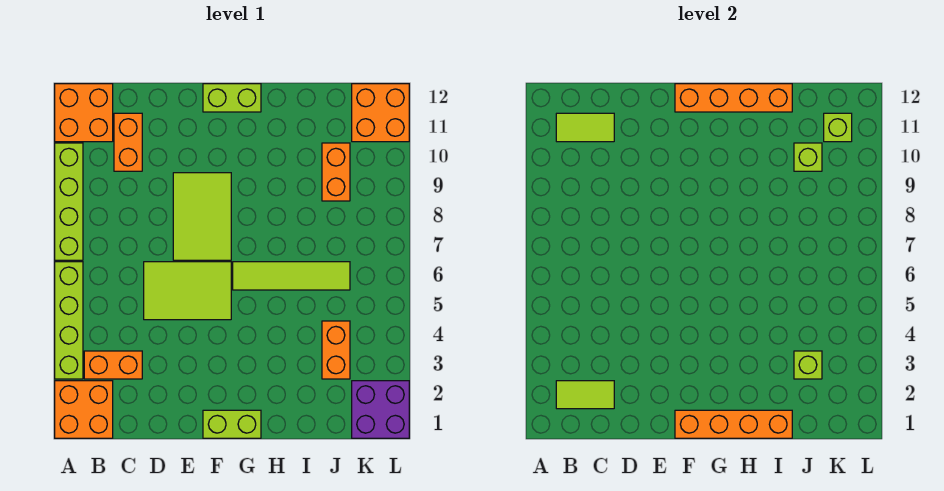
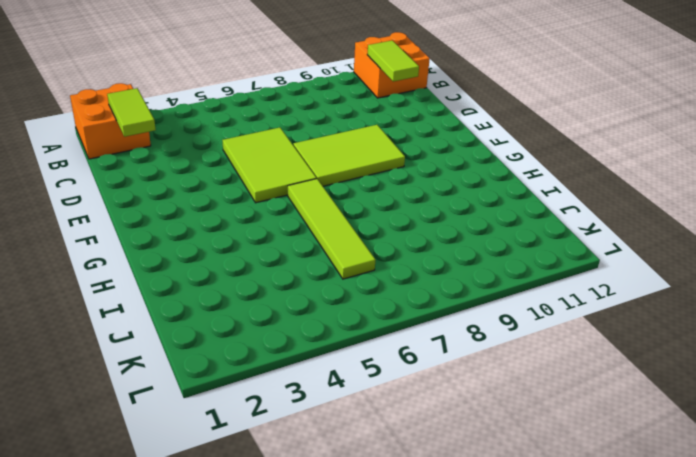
none -> lime 1x4 brick [55,262,83,379]
none -> lime 1x4 brick [55,143,83,260]
none -> orange 1x2 brick [84,351,142,379]

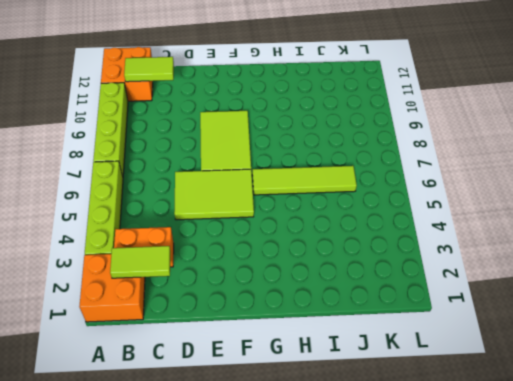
none -> orange 1x2 brick [114,113,142,171]
none -> lime 1x2 brick [203,410,261,438]
none -> lime 1x2 brick [203,84,261,112]

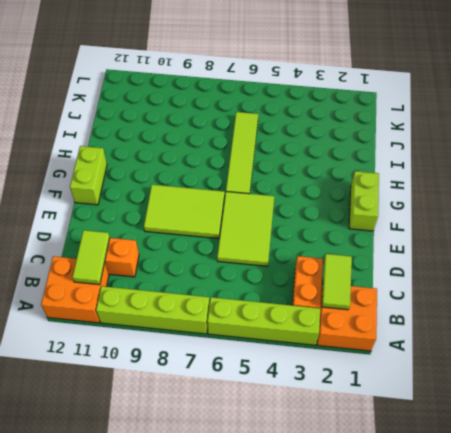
none -> orange 1x2 brick [322,321,350,379]
none -> orange 1x2 brick [322,143,350,201]
none -> purple 2x2 brick [352,381,409,438]

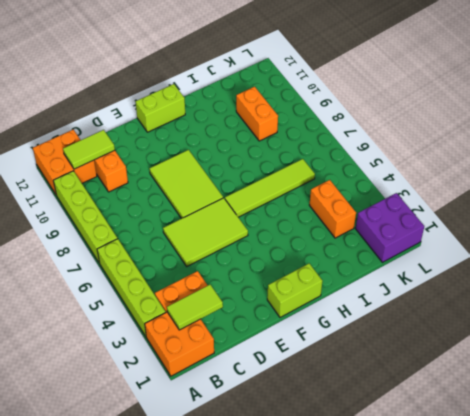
none -> orange 2x2 brick [352,84,409,142]
none -> orange 1x4 brick [675,410,792,438]
none -> orange 1x4 brick [675,84,792,112]

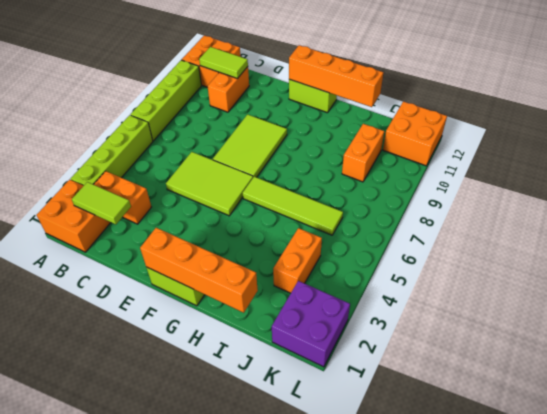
none -> lime 1x1 brick [794,351,822,379]
none -> lime 1x1 brick [794,143,822,171]
none -> lime 1x1 brick [824,113,852,142]

